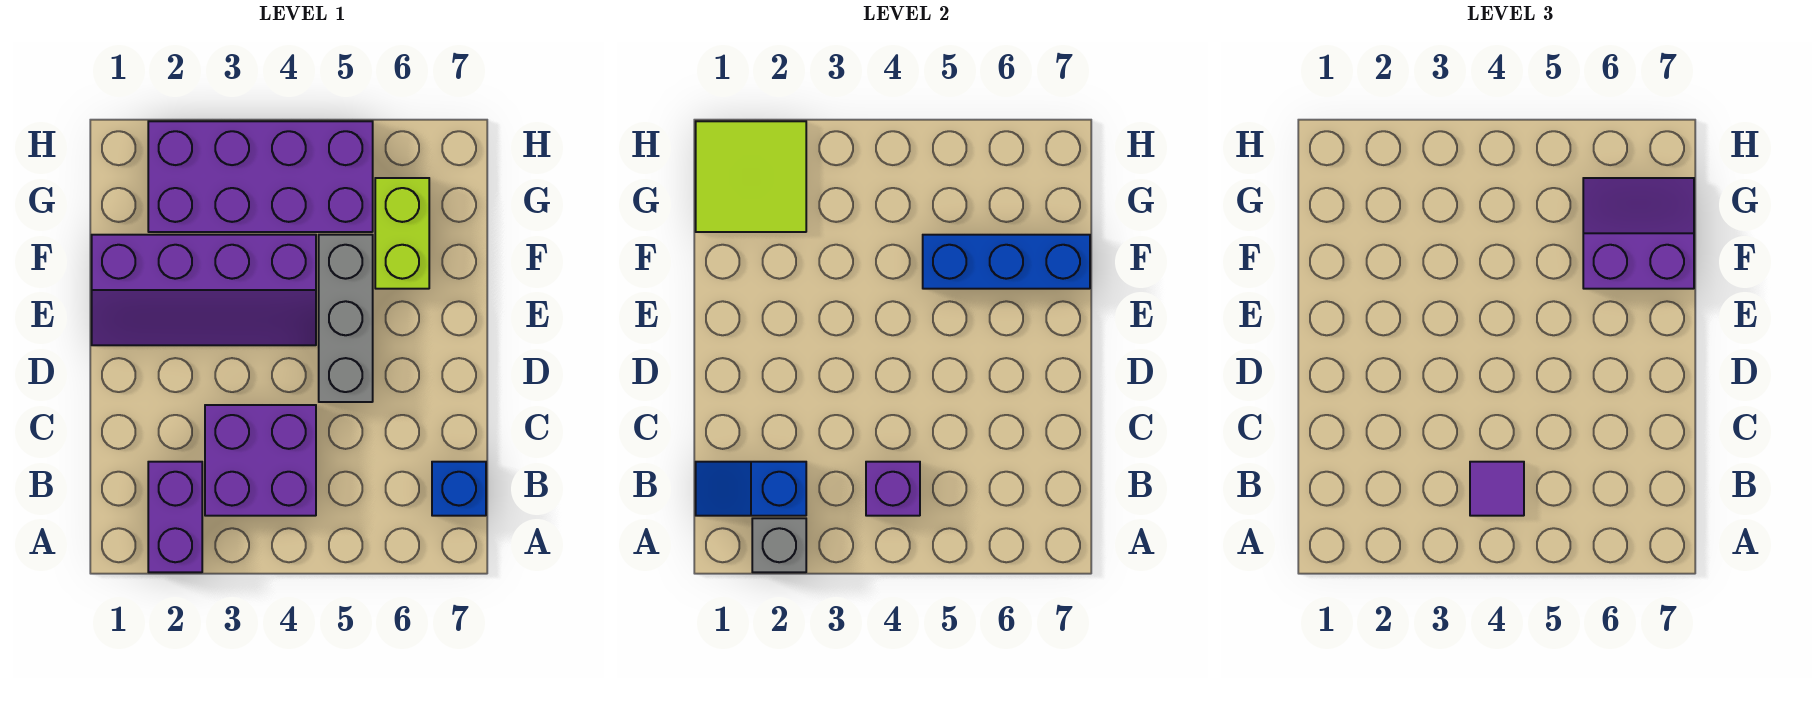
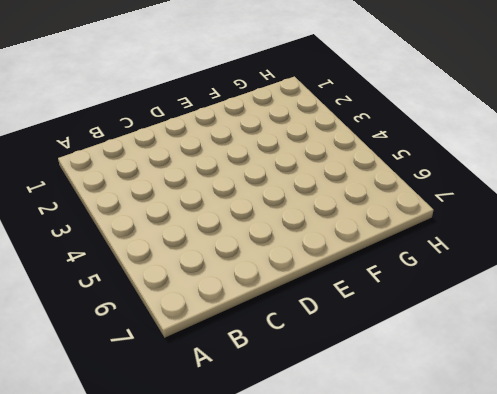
none -> purple 1x2 brick [148,462,202,572]
none -> purple 2x2 brick [205,405,316,516]
none -> blue 1x1 brick [432,462,486,516]

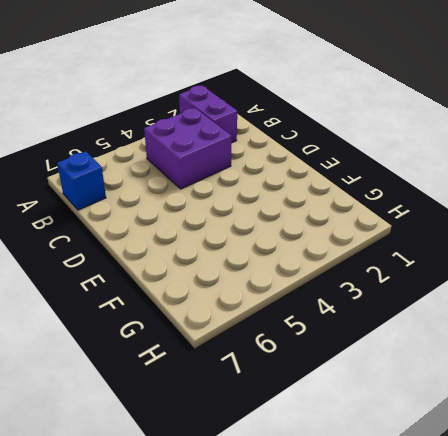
none -> grey 1x3 brick [319,235,373,402]
none -> purple 2x4 slope [92,235,316,345]
none -> lime 1x2 brick [375,178,429,289]

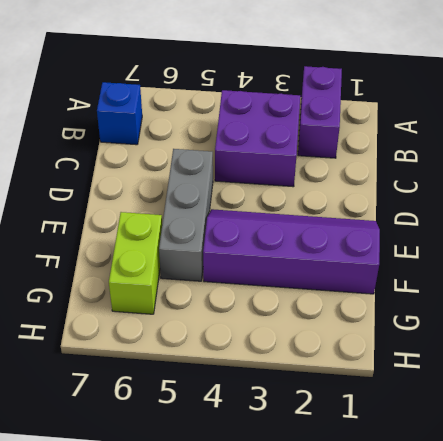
none -> purple 2x4 brick [148,121,373,232]
none -> grey 1x1 brick [752,518,806,572]
none -> blue 1x2 slope [696,462,806,516]

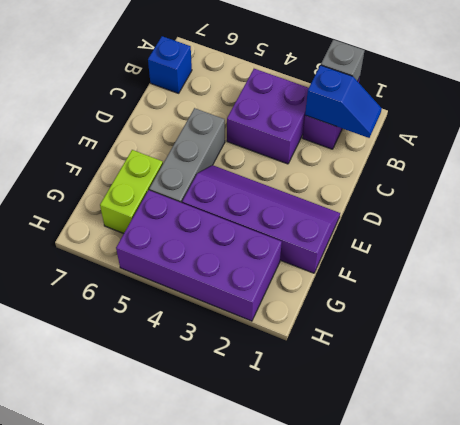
none -> purple 1x1 brick [866,462,920,516]
none -> blue 1x3 brick [923,235,1090,289]
none -> lime 2x2 tile [696,121,806,232]

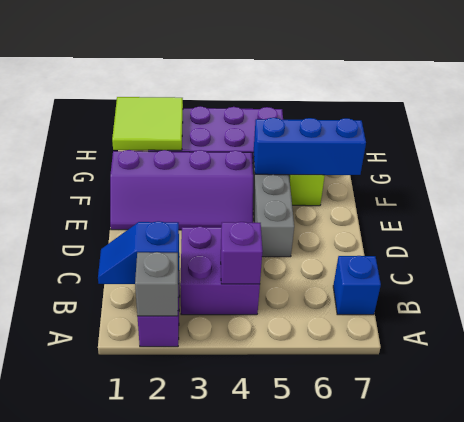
none -> purple 1x1 tile [1470,462,1524,516]
none -> purple 2x2 slope [1583,178,1694,289]

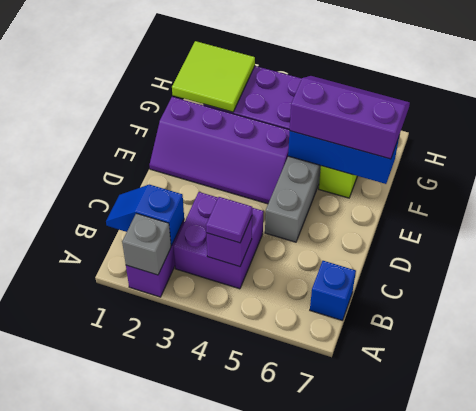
purple 2x3 slope [290,76,410,159] -> purple 2x2 slope [1583,178,1694,289]

